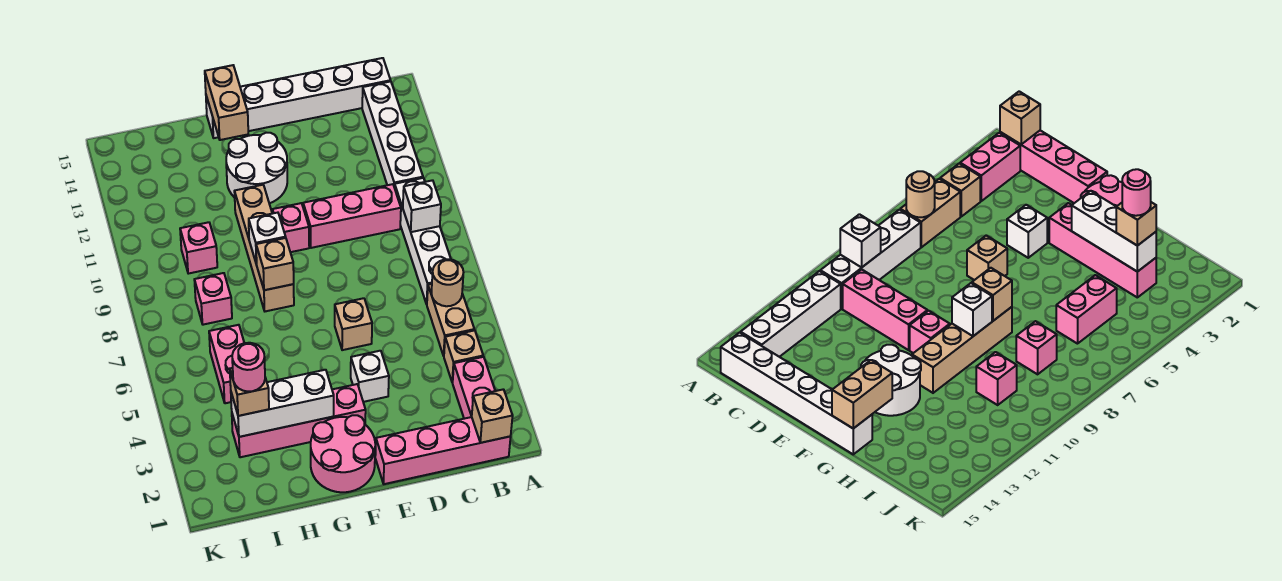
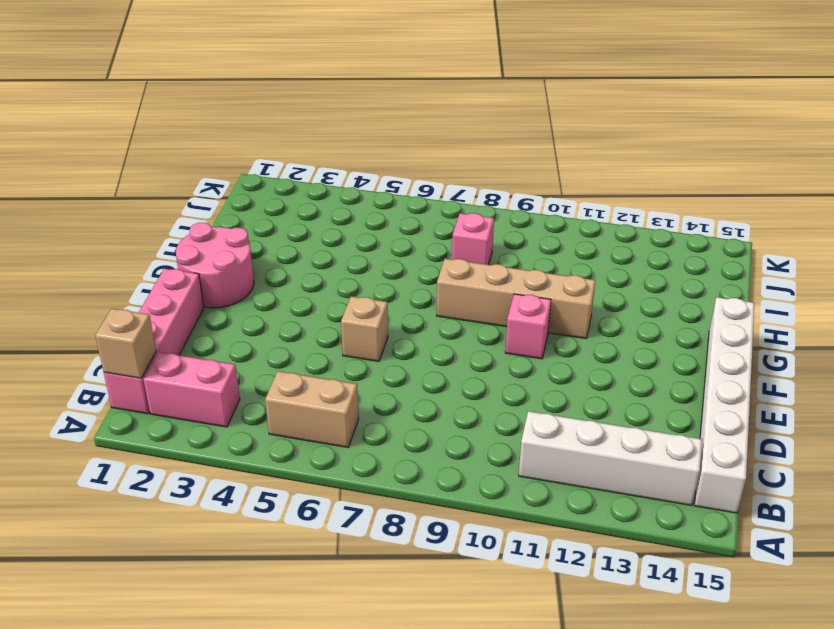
none -> tan 1x1 brick [444,330,483,382]
none -> white 1x4 brick [395,178,451,304]
none -> pink 1x3 brick [303,184,401,248]

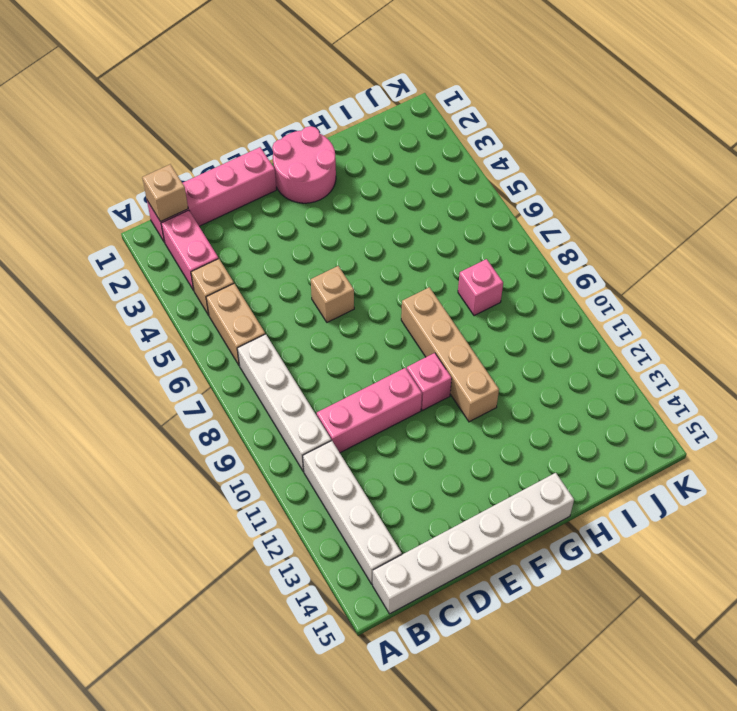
none -> white 1x1 brick [351,351,389,402]
none -> pink 1x4 brick [232,384,366,457]
none -> white 2x2 round brick [226,133,287,203]

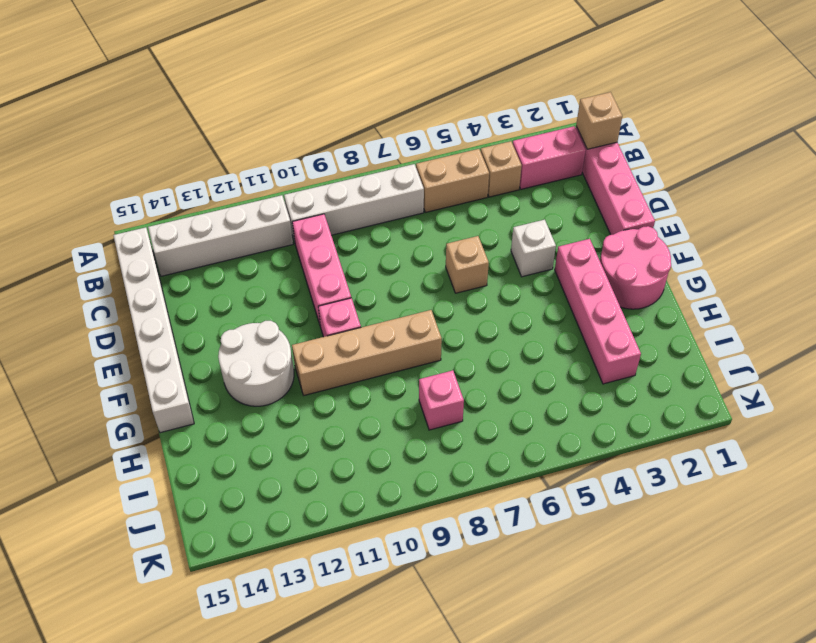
none -> pink 1x2 brick [209,325,244,403]
none -> pink 1x1 brick [180,222,217,274]
none -> tan 1x1 round brick [432,259,464,306]

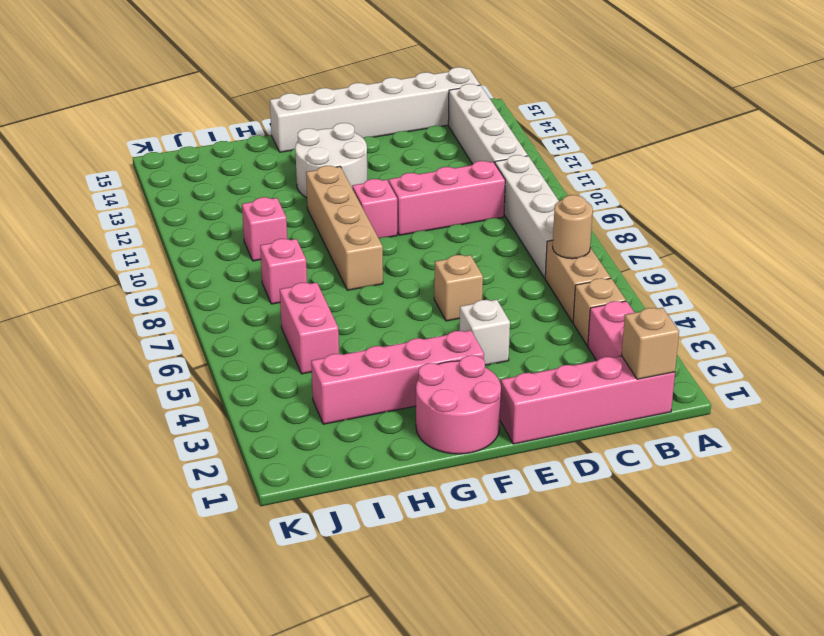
none -> white 1x1 brick [403,180,441,232]
none -> white 1x3 brick [231,370,334,437]
none -> tan 1x1 brick [256,238,294,290]

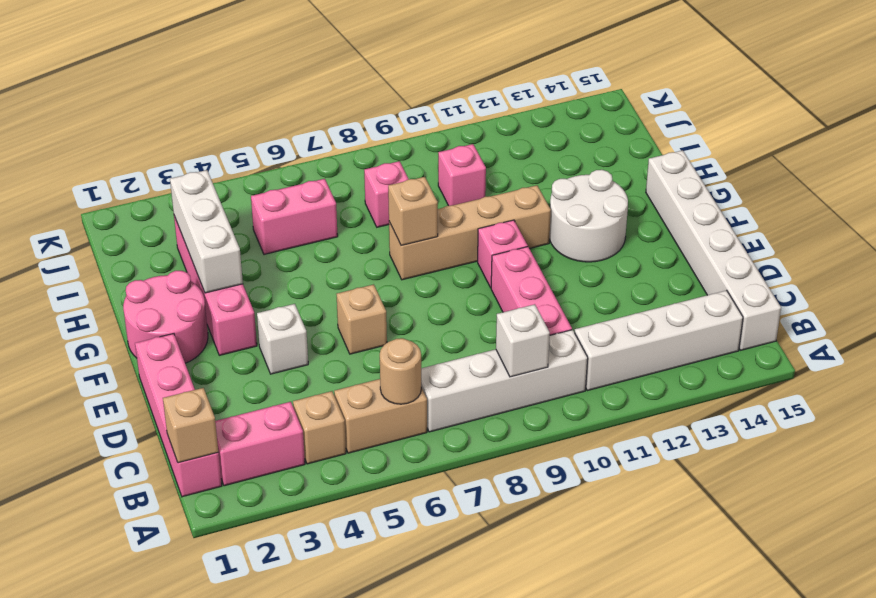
none -> white 1x1 brick [249,213,286,264]
none -> tan 1x2 brick [205,65,248,140]
none -> tan 1x1 brick [230,368,269,416]

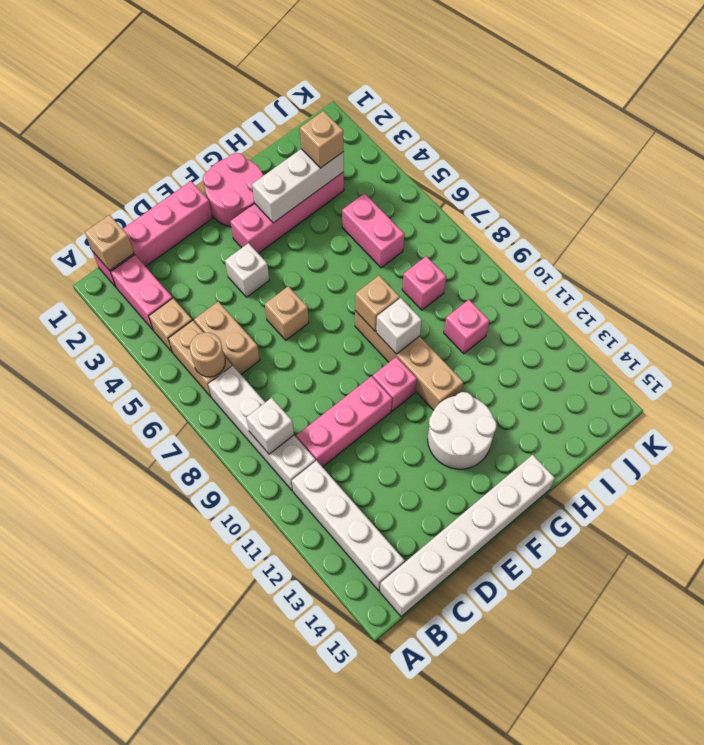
tan 1x2 brick [194,302,260,374] -> tan 1x2 brick moved to [205,65,248,140]
none -> pink 1x1 round brick [232,343,265,392]

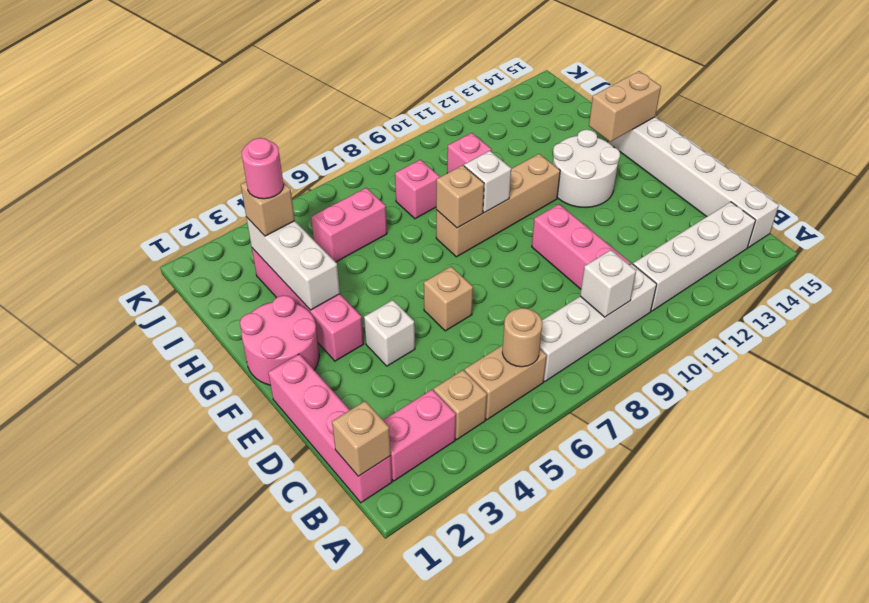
none -> pink 1x1 brick [273,203,309,252]

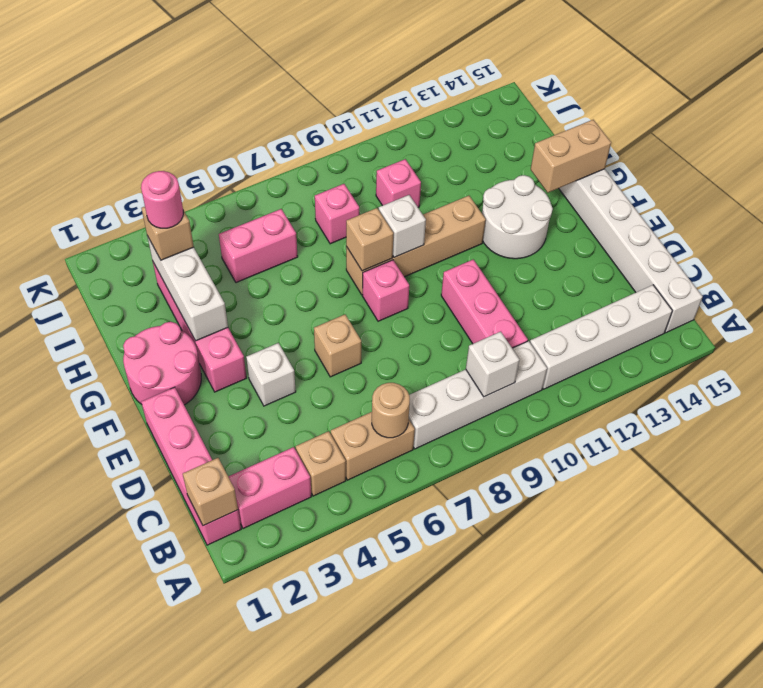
pink 1x1 brick [363,260,409,321] -> pink 1x1 brick moved to [273,203,309,252]

